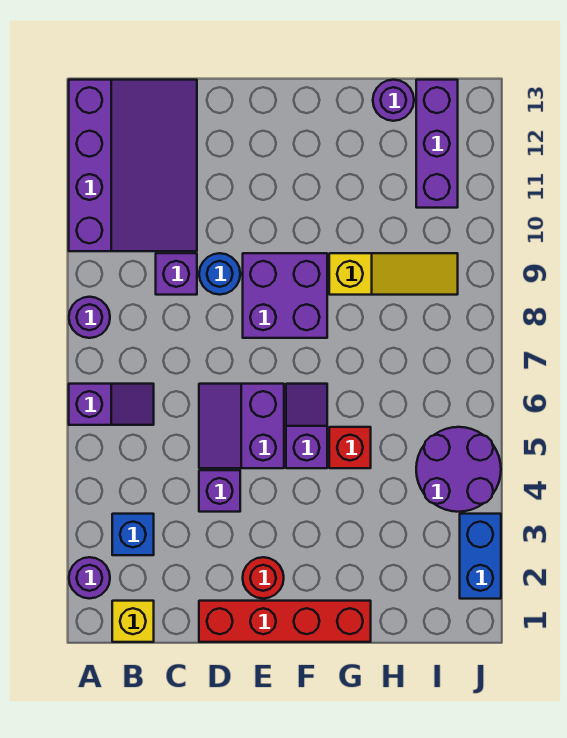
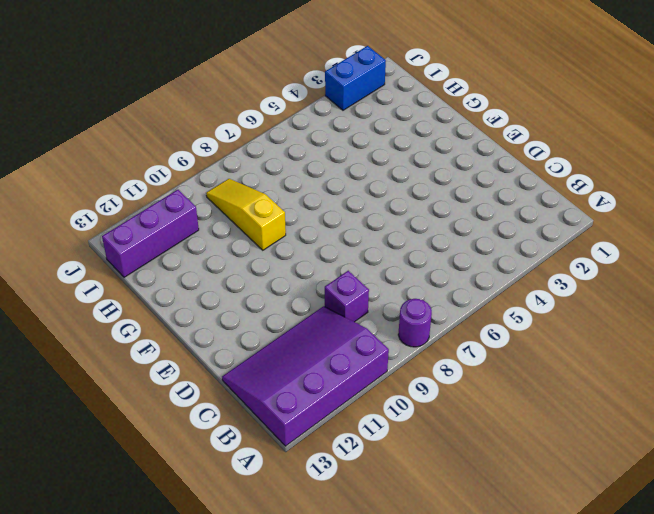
none -> purple 1x1 round brick [69,557,110,599]
none -> purple 1x2 slope [69,384,154,425]
none -> yellow 1x1 brick [112,601,154,642]

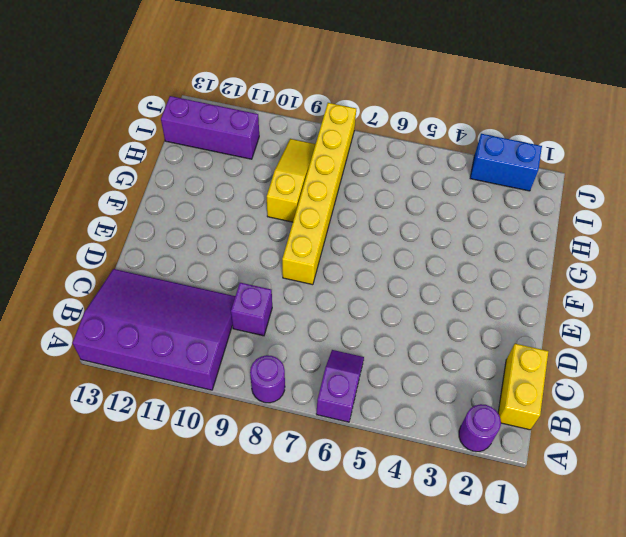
yellow 1x2 brick [498,344,548,430] -> yellow 1x1 brick [112,601,154,642]
yellow 1x6 brick [282,103,356,285] -> purple 2x2 brick [243,253,327,338]
none -> blue 1x1 brick [112,514,154,555]
none -> red 1x4 brick [199,601,371,642]
none -> purple 1x1 brick [199,470,240,512]

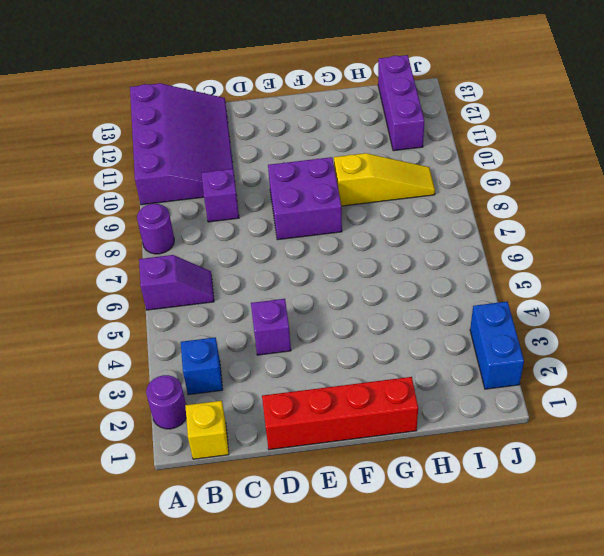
none -> purple 2x2 slope [199,384,284,468]
none -> blue 1x1 round brick [199,253,240,295]
none -> red 1x1 round brick [243,557,284,599]

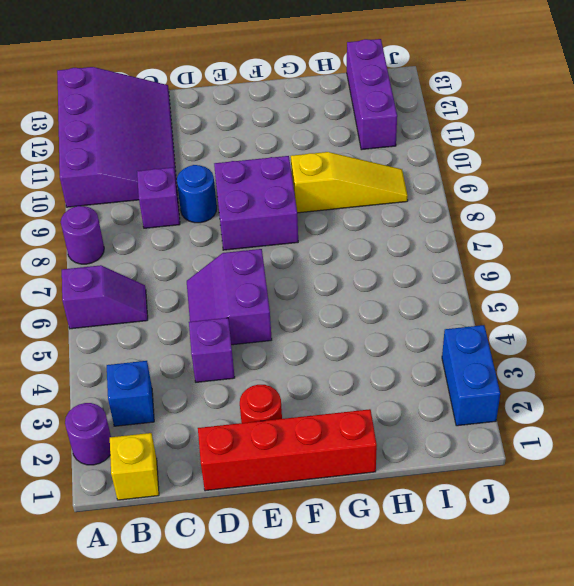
none -> purple 1x2 slope [286,384,327,468]
none -> red 1x1 brick [329,427,371,468]
none -> purple 1x1 round brick [373,80,414,121]

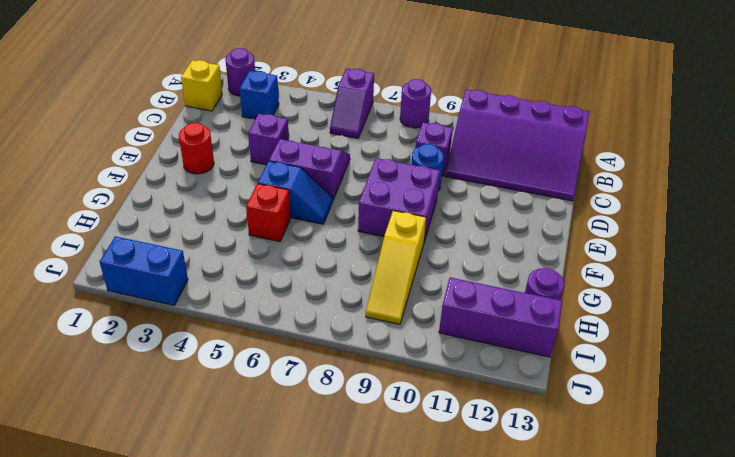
blue 1x2 slope [258,161,332,224] -> purple 1x2 slope [286,384,327,468]
none -> red 1x4 brick [199,601,371,642]
none -> purple 2x2 round brick [416,427,501,512]

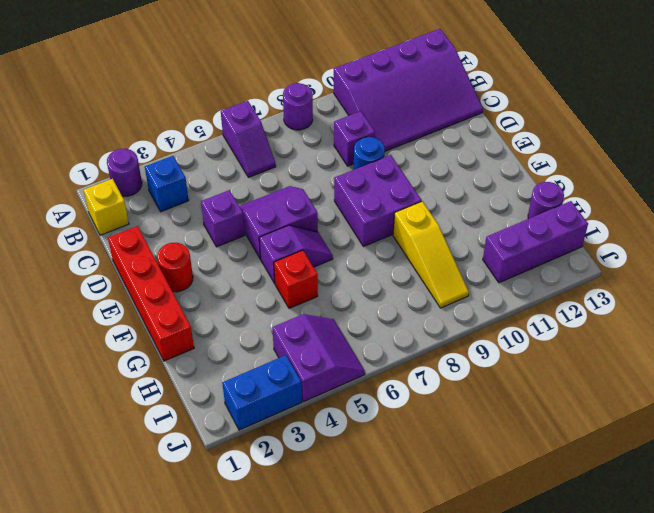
purple 2x2 slope [272,314,365,402] -> purple 2x2 round brick [416,427,501,512]

